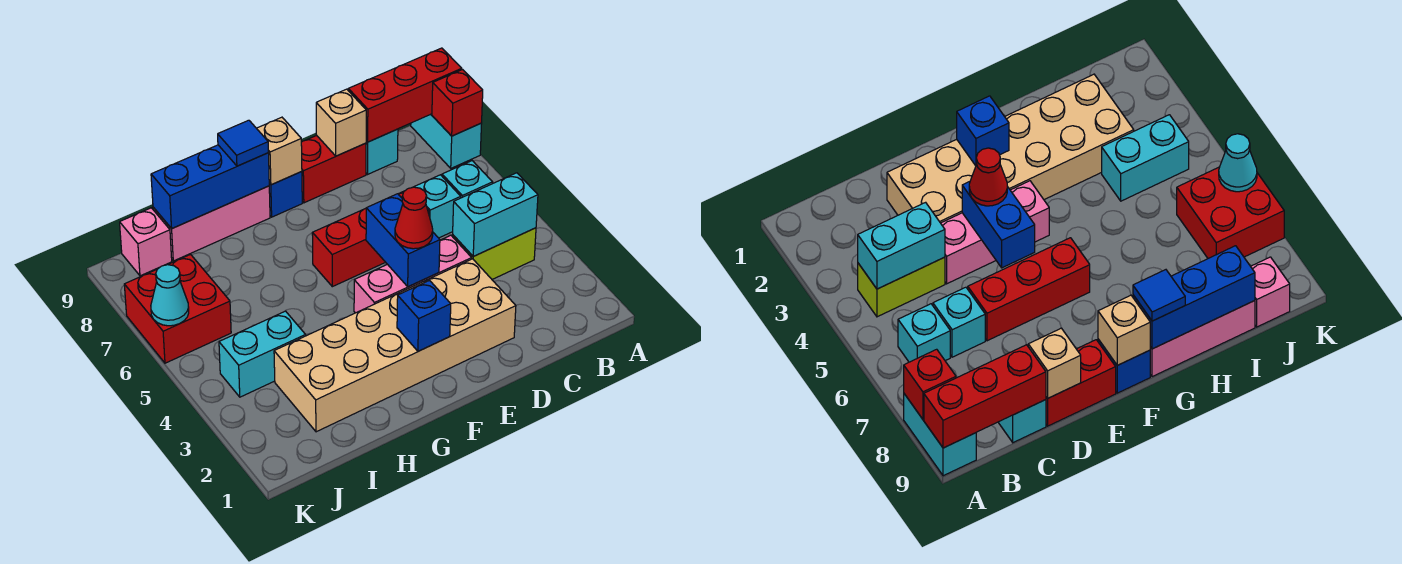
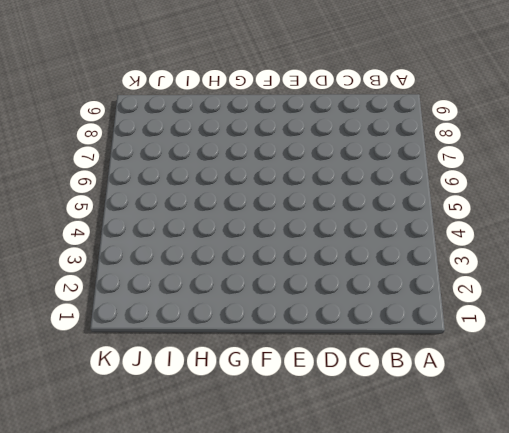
none -> cyan 1x2 brick [411,114,482,168]
none -> lime 1x2 brick [453,228,536,279]
none -> cyan 1x1 brick [442,161,493,198]

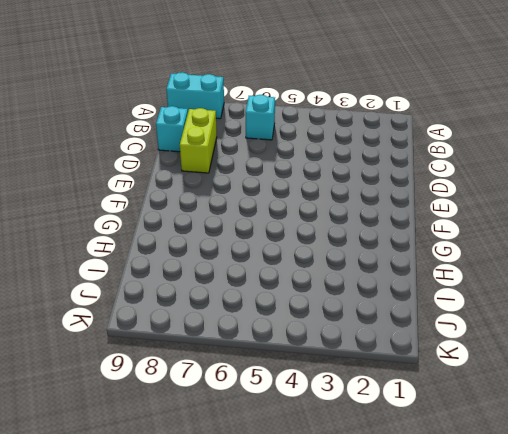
lime 1x2 brick [180,108,217,173] -> lime 1x2 brick moved to [453,228,536,279]
none -> cyan 1x1 brick [414,175,461,238]
none -> tan 2x6 brick [274,259,516,432]
none -> pink 1x3 brick [354,235,472,313]

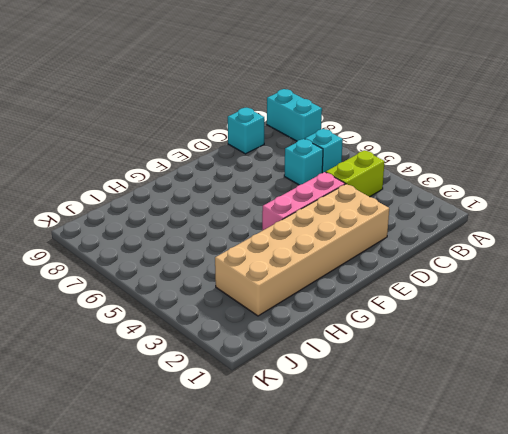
none -> red 1x3 brick [312,191,429,287]
none -> red 1x2 brick [301,135,366,203]
none -> blue 1x1 brick [269,172,302,217]

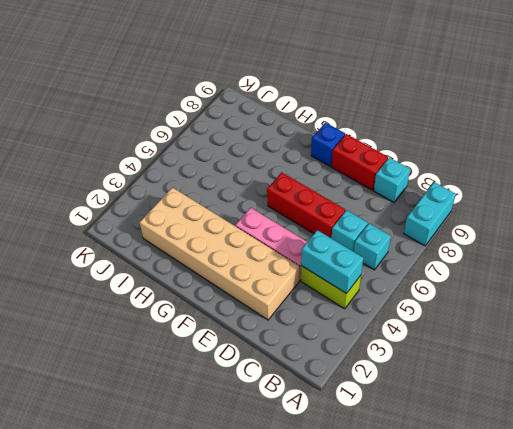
none -> pink 1x3 brick [153,186,270,261]
none -> cyan 1x2 brick [219,311,306,397]
none -> red 2x2 brick [124,255,231,363]

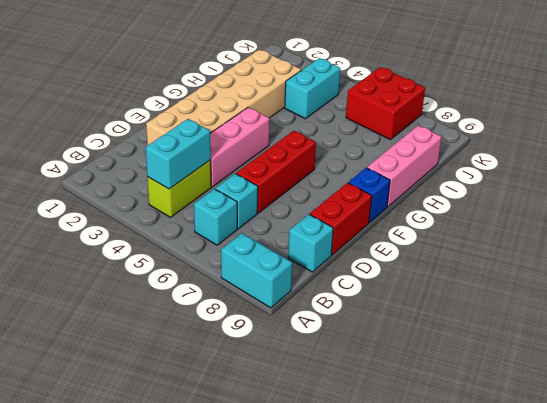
none -> pink 1x1 brick [120,208,172,276]
none -> red 1x1 brick [432,70,483,136]
none -> red 1x3 brick [348,48,462,142]

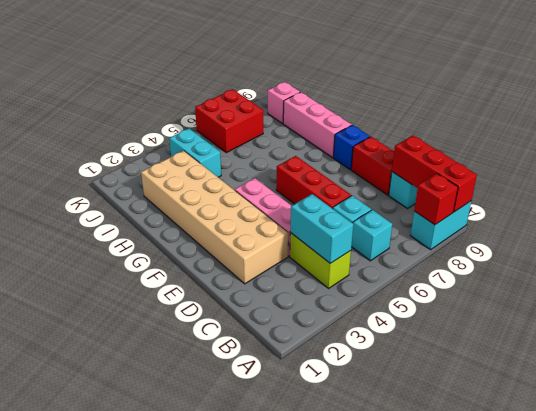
none -> tan 1x1 brick [316,89,366,156]
none -> blue 1x2 brick [366,194,440,287]
none -> blue 1x1 brick [397,281,451,351]

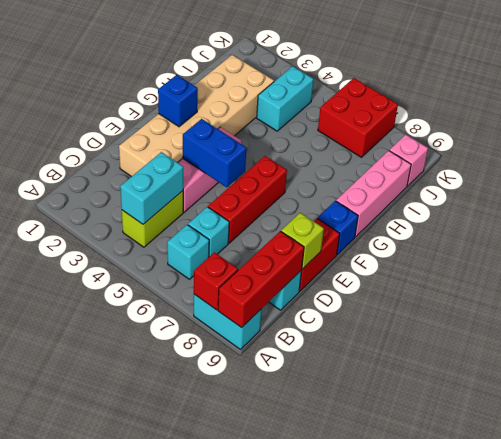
lime 1x1 brick [281,213,324,269] -> tan 1x1 brick [316,89,366,156]
none -> tan 1x1 brick [257,117,302,185]
none -> blue 1x3 brick [151,145,269,229]
none -> cyan 1x1 cone [151,265,189,326]

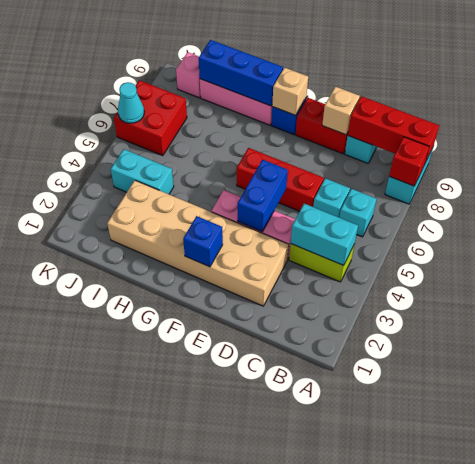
none -> red 1x1 cone [395,187,433,249]
none -> blue 1x1 tile [218,120,268,166]

